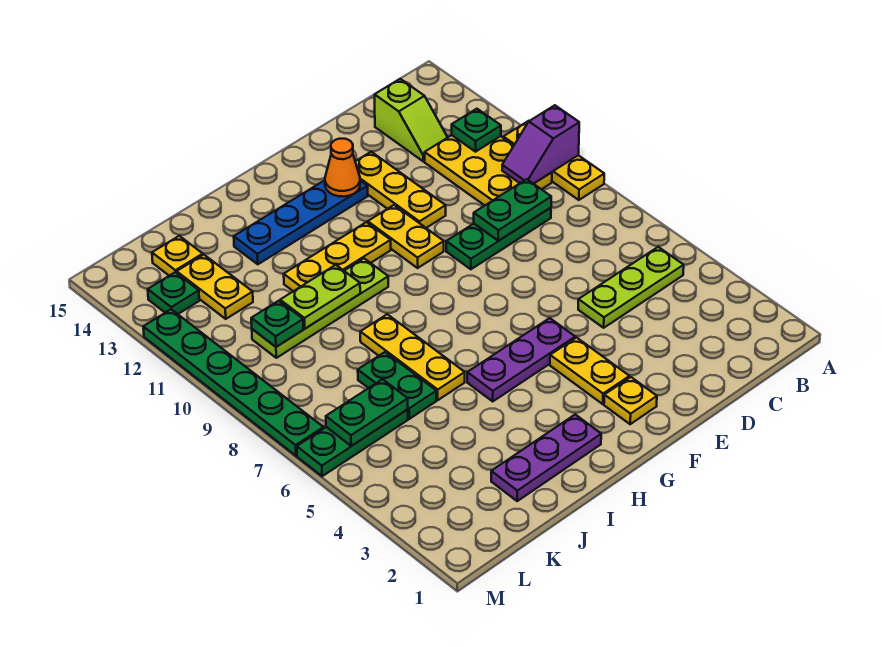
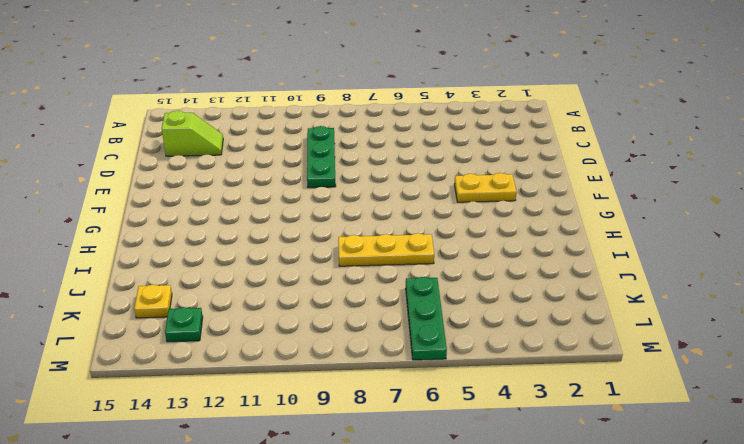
none -> yellow 1x3 plate [503,121,604,200]
none -> lime 1x3 plate [578,247,684,328]
none -> yellow 2x3 plate [425,135,552,206]

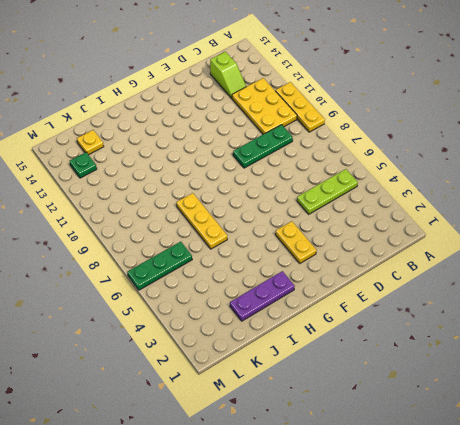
none -> yellow 1x3 plate [355,152,446,228]
none -> yellow 1x1 plate [604,377,657,424]
none -> purple 1x3 plate [467,318,575,401]

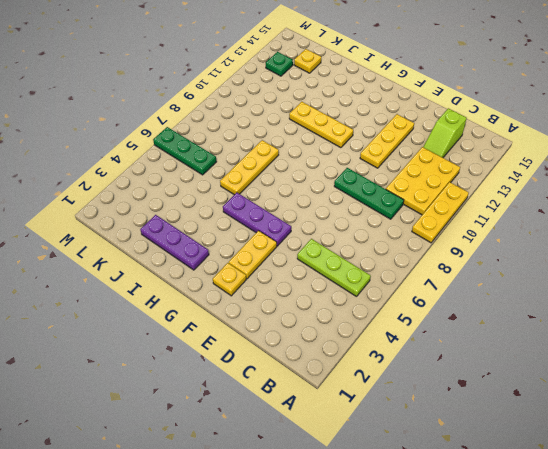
none -> yellow 1x2 plate [368,205,444,268]
none -> blue 1x4 plate [234,180,368,264]
none -> lime 1x4 plate [252,258,388,358]

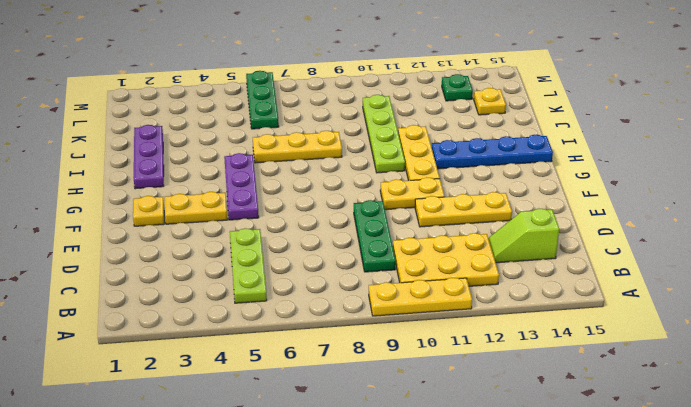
blue 1x4 plate [432,135,553,169] -> blue 1x4 plate turned to [234,180,368,264]
none -> green 1x2 plate [358,352,436,419]
none -> yellow 1x2 plate [177,255,253,319]
none -> green 1x6 plate [143,309,323,456]

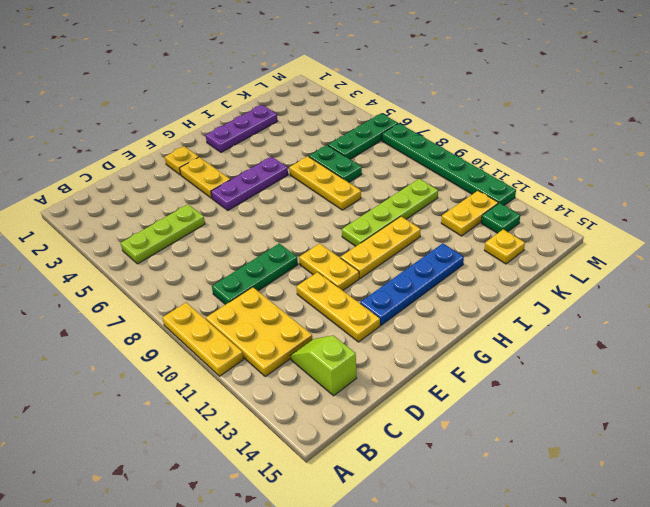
yellow 1x2 plate [441,191,498,236] -> yellow 1x2 plate turned to [177,255,253,319]
none -> purple 1x2 slope [502,105,579,184]
none -> green 1x1 plate [451,109,501,152]
none -> green 1x2 plate [474,179,551,241]

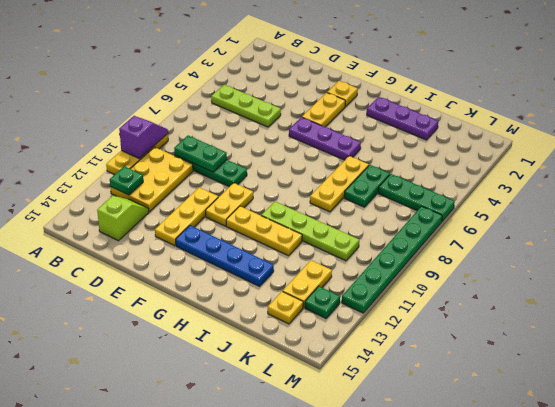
purple 1x2 slope [119,116,168,159] -> purple 1x2 slope turned to [502,105,579,184]
none -> orange 1x1 cone [325,139,360,197]
none -> lime 1x2 plate [280,265,360,329]
none -> green 1x2 plate [326,379,408,446]

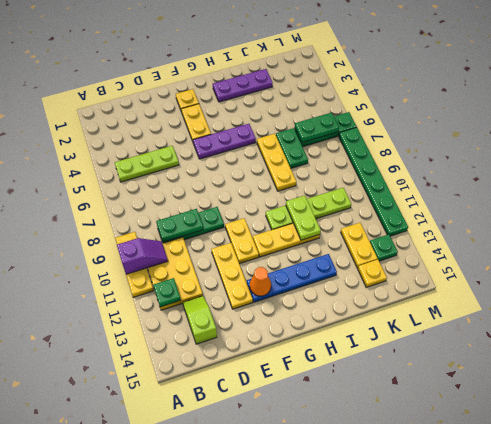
lime 1x2 plate [286,196,321,240] -> lime 1x2 plate turned to [280,265,360,329]
none -> green 1x1 plate [251,301,303,347]

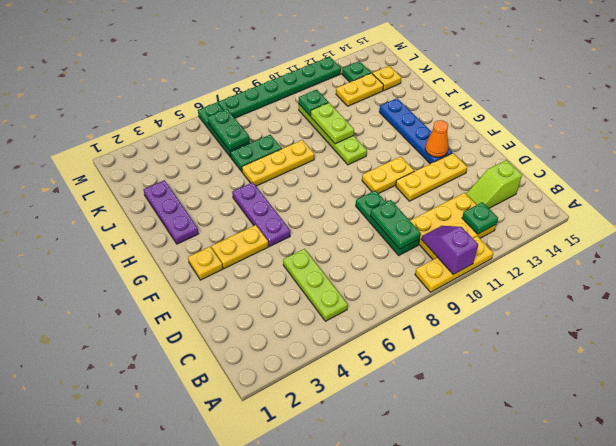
none -> yellow 1x3 plate [284,222,391,291]

